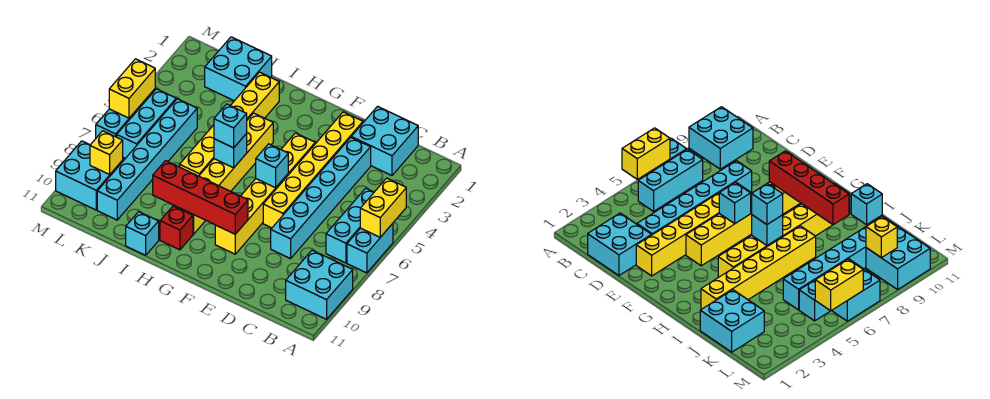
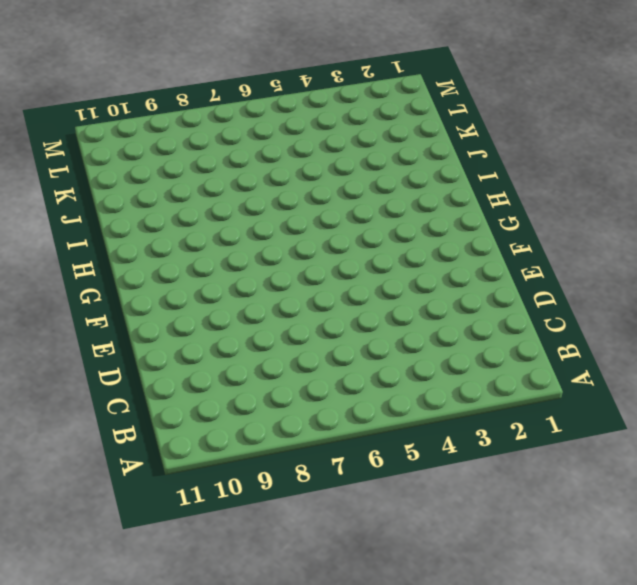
none -> cyan 1x2 brick [347,224,393,273]
none -> cyan 2x2 brick [286,250,353,319]
none -> cyan 1x3 brick [326,188,374,263]

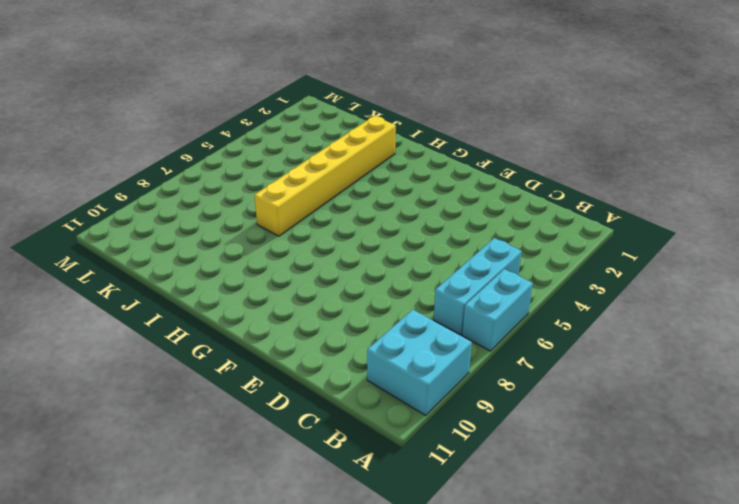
none -> cyan 2x2 brick [351,106,418,175]
none -> cyan 1x6 brick [271,137,371,259]
none -> yellow 1x6 brick [263,112,363,228]

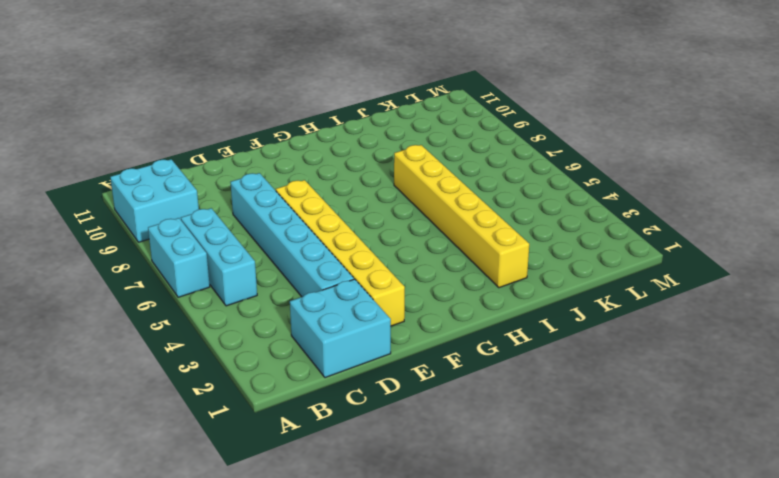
none -> yellow 1x6 brick [215,133,315,254]
none -> yellow 1x6 brick [174,113,273,234]
none -> red 1x1 brick [160,206,193,250]

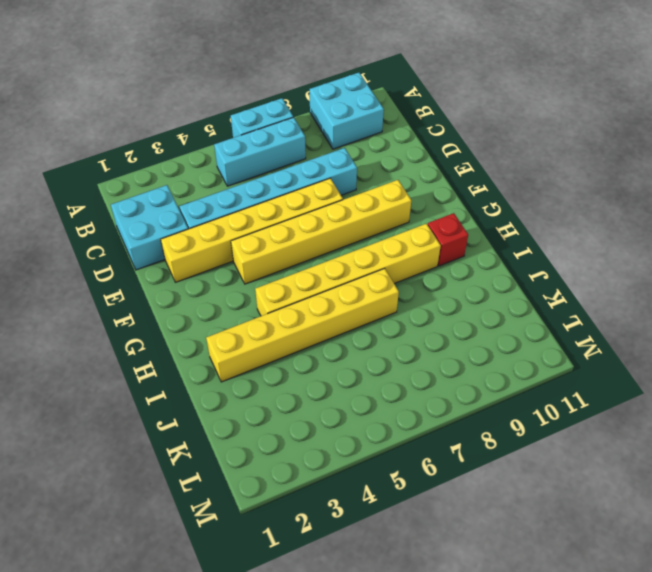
none -> cyan 1x1 brick [126,212,159,255]
none -> cyan 2x2 brick [205,37,272,101]
none -> cyan 1x6 brick [97,99,197,220]

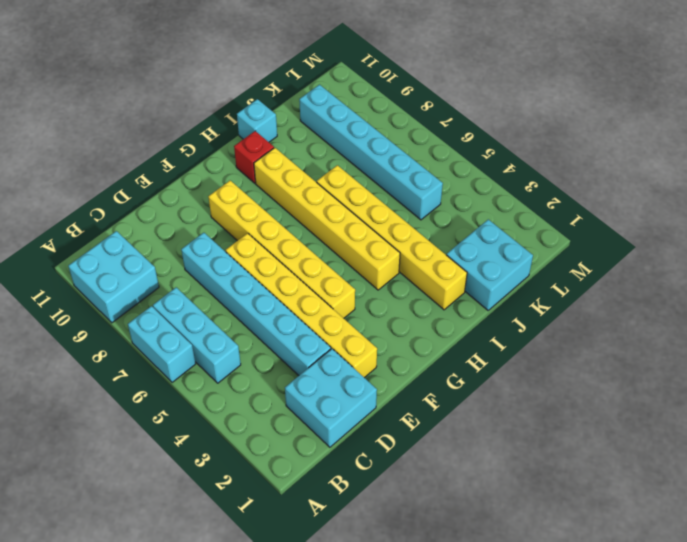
none -> cyan 1x3 brick [117,89,176,158]
none -> cyan 2x2 brick [56,141,123,210]
none -> cyan 1x2 brick [96,104,142,138]

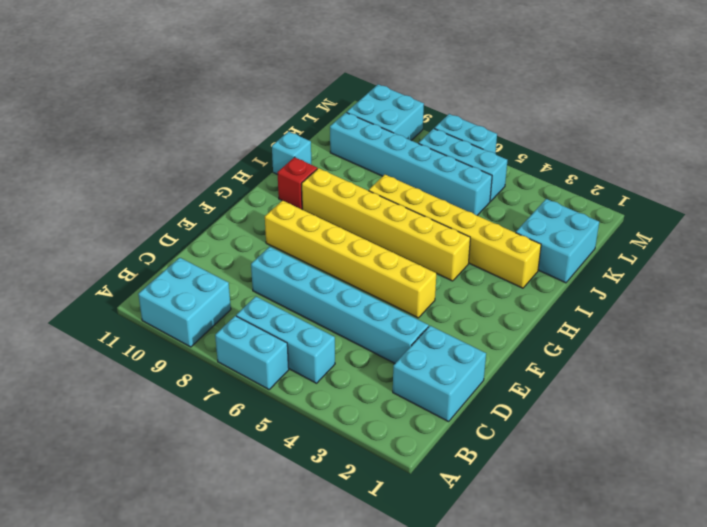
none -> yellow 1x6 brick [263,112,363,228]
none -> yellow 1x2 brick [360,178,406,237]
none -> cyan 1x1 brick [256,144,288,188]

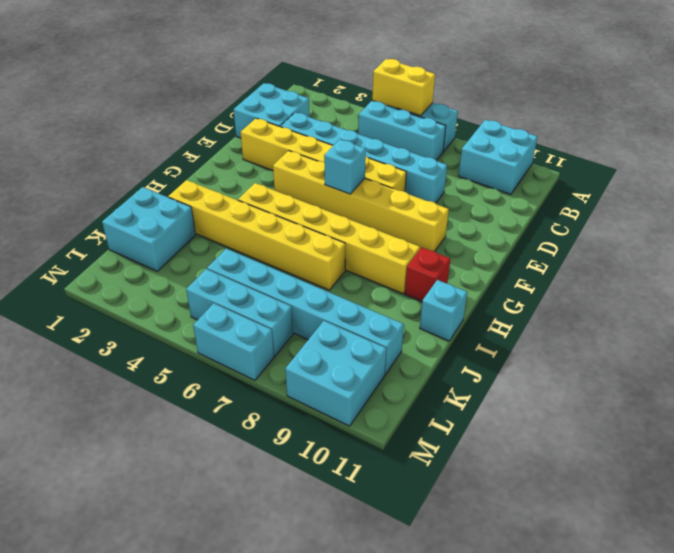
none -> red 1x4 brick [153,161,248,234]
none -> cyan 1x1 brick [214,134,247,168]
none -> yellow 1x1 brick [90,131,123,174]

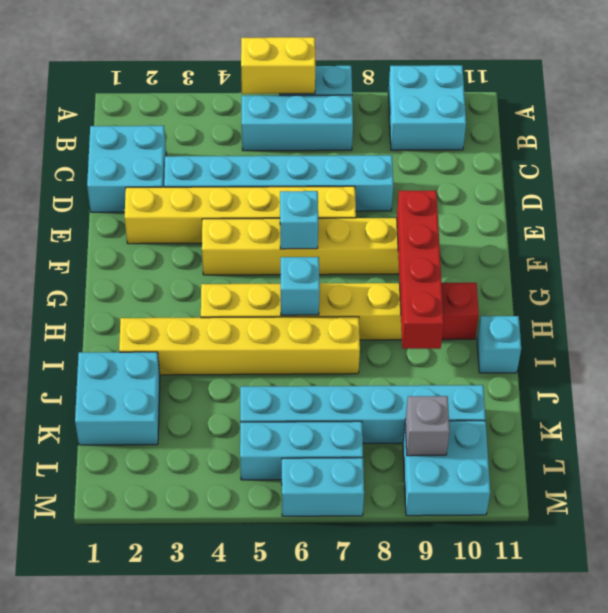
grey 1x1 brick [405,396,450,456] -> yellow 1x1 brick [90,131,123,174]
none -> yellow 1x2 brick [109,59,155,118]
none -> cyan 1x1 brick [214,104,247,148]

